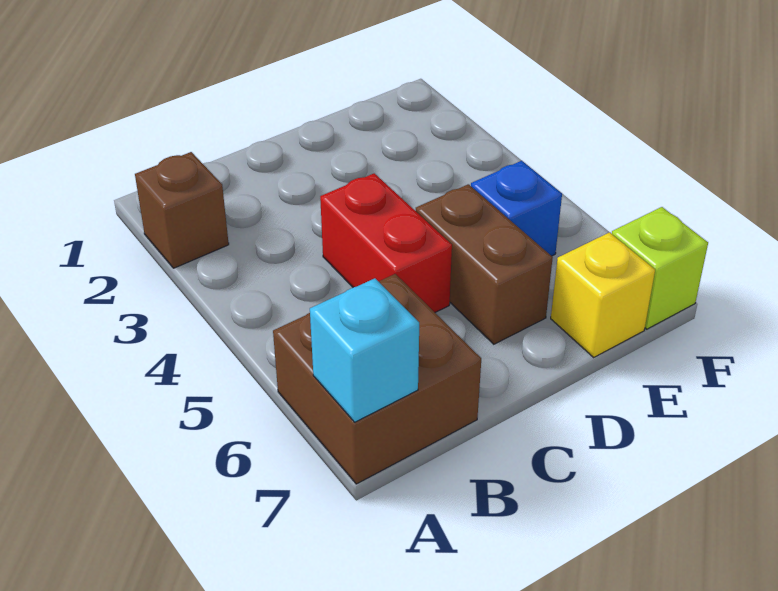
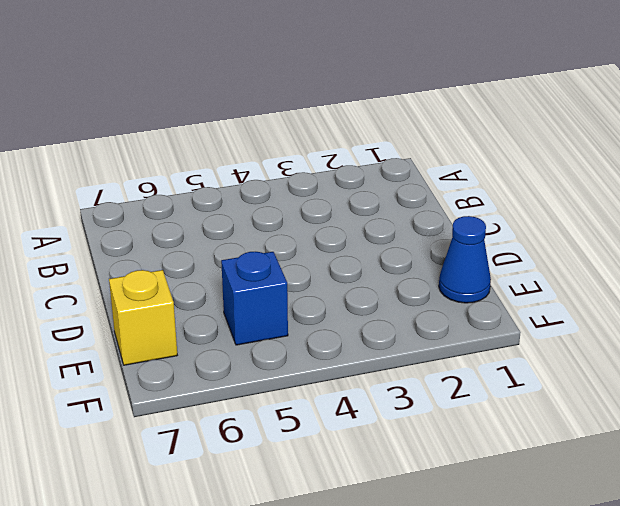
blue 1x1 cone [439,216,491,303] -> none
none -> brown 1x1 brick [135,152,229,268]
none -> brown 2x2 brick [273,274,481,484]

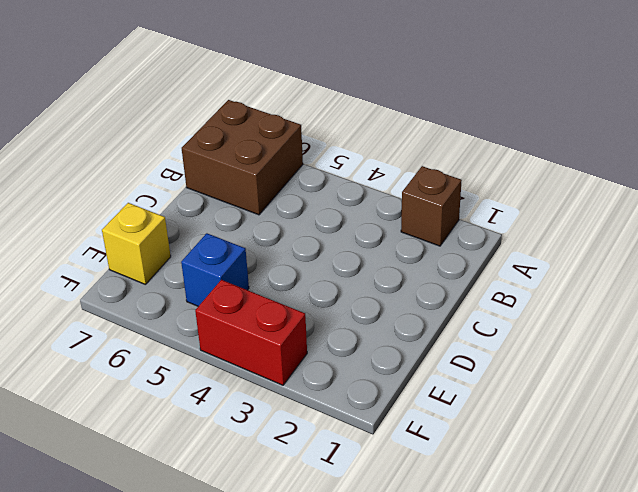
red 1x2 brick [195,280,307,385] -> red 1x2 brick moved to [320,173,452,312]
none -> brown 1x2 brick [416,184,553,344]
none -> lime 1x1 brick [612,207,708,329]

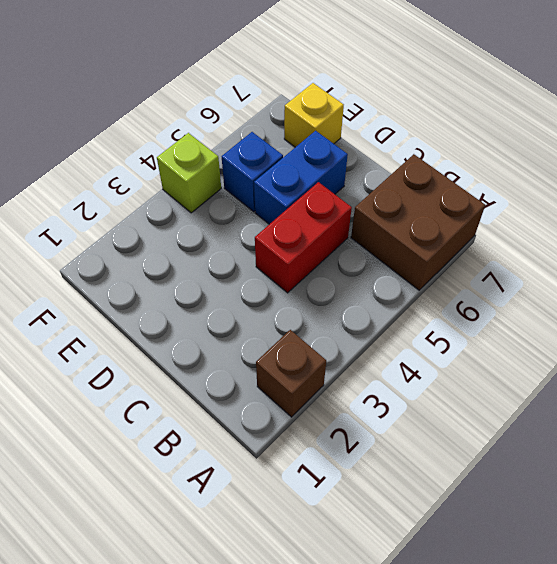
blue 1x2 brick [254,131,348,224] -> brown 1x2 brick [416,184,553,344]
lime 1x1 brick [157,133,221,213] -> lime 1x1 brick moved to [612,207,708,329]
none -> cyan 1x1 brick [310,278,419,422]

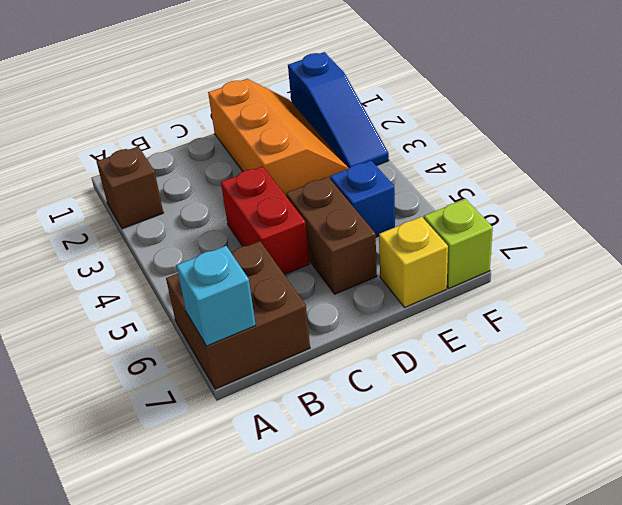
orange 2x3 slope [208,79,349,197] -> none
blue 1x3 slope [288,52,389,168] -> none

